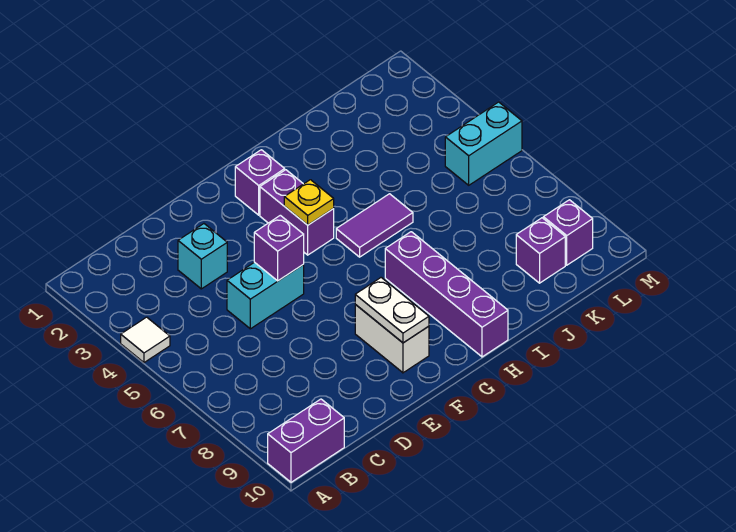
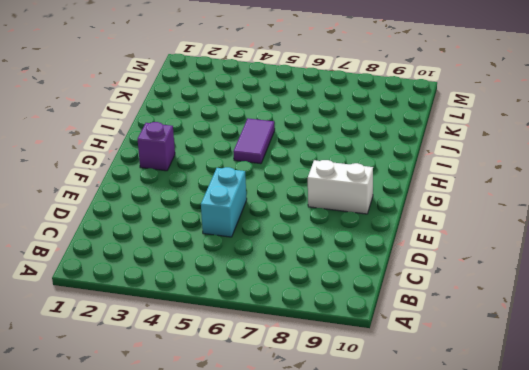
none -> white 1x1 tile [121,317,170,363]
none -> purple 1x2 brick [268,399,344,482]
none -> cyan 1x1 brick [178,224,227,289]

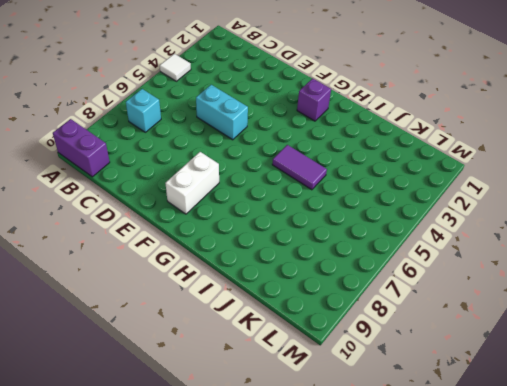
cyan 1x1 brick [126,89,161,132] -> cyan 1x1 brick moved to [178,224,227,289]
none -> purple 1x2 brick [260,170,334,255]
none -> purple 1x4 brick [385,232,508,357]
none -> purple 1x1 brick [516,218,565,283]

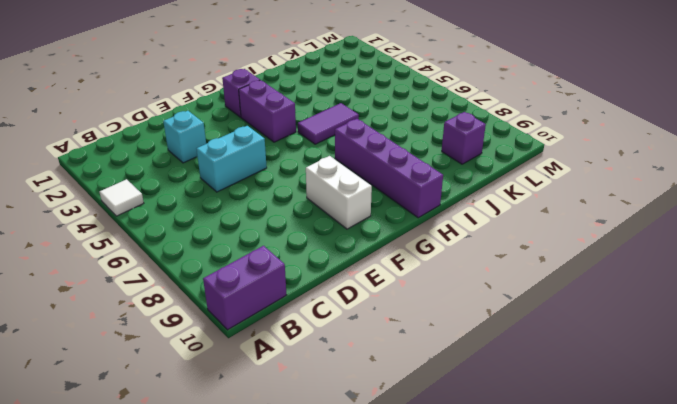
none -> cyan 1x2 brick [445,102,522,185]
none -> purple 1x1 brick [543,200,593,265]
none -> purple 1x1 brick [254,215,304,281]

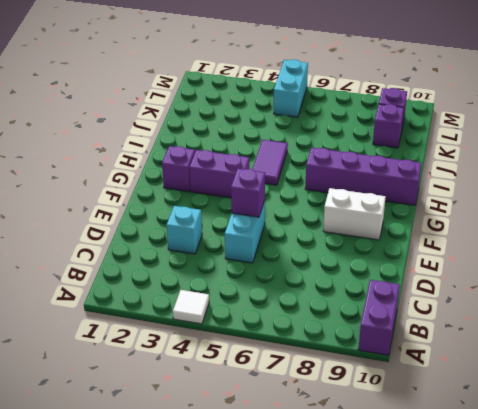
none -> white 1x2 plate [355,278,429,343]
none -> yellow 1x1 plate [284,180,334,225]

